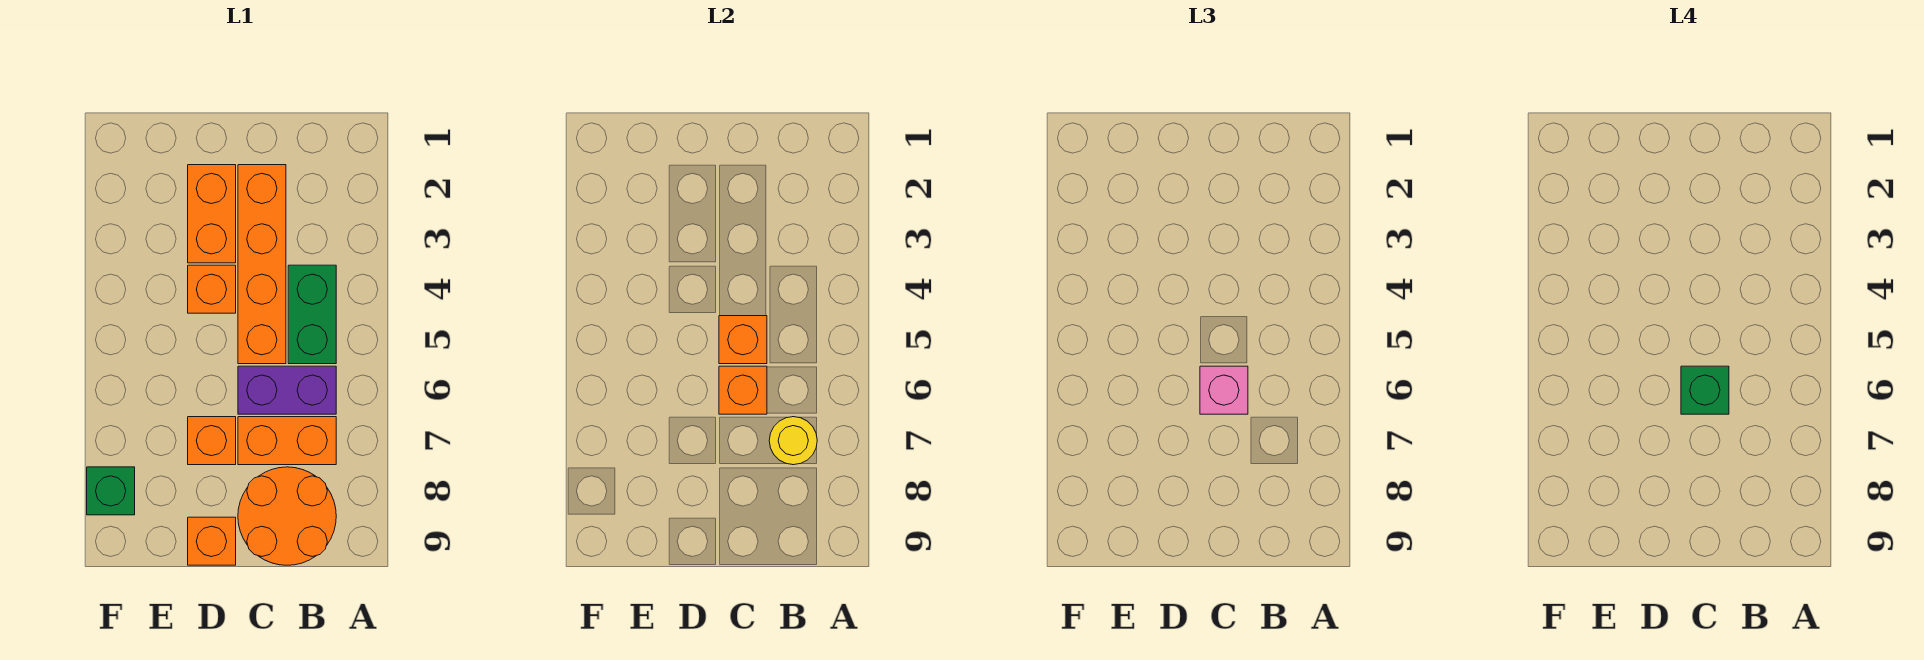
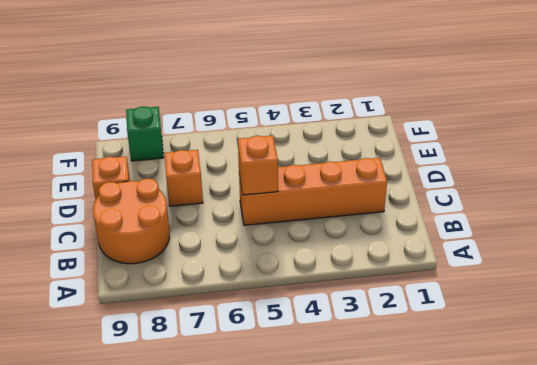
none -> green 1x2 brick [288,265,336,364]
none -> purple 1x2 brick [238,366,336,414]
none -> orange 1x2 brick [238,417,336,465]

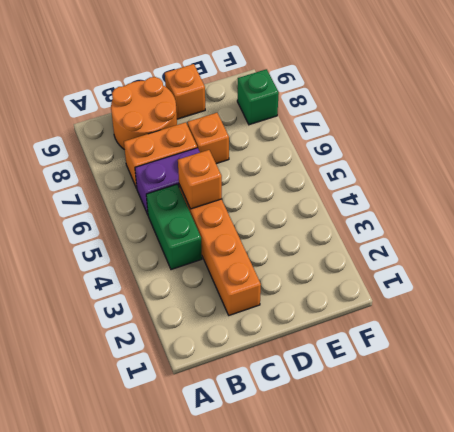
none -> orange 1x2 brick [188,165,236,263]
none -> orange 1x1 brick [188,265,236,313]
none -> yellow 1x1 round brick [769,417,817,465]

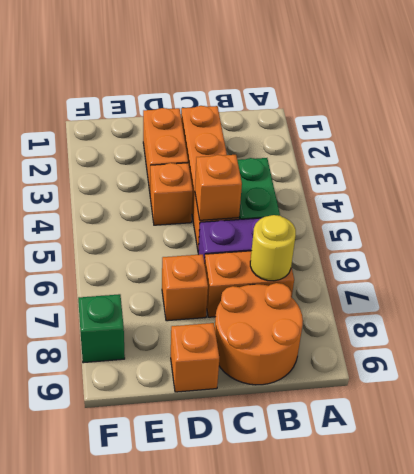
none -> orange 1x1 brick [719,366,767,414]
none -> pink 1x1 brick [1200,366,1248,414]
none -> green 1x1 brick [1681,366,1729,414]

